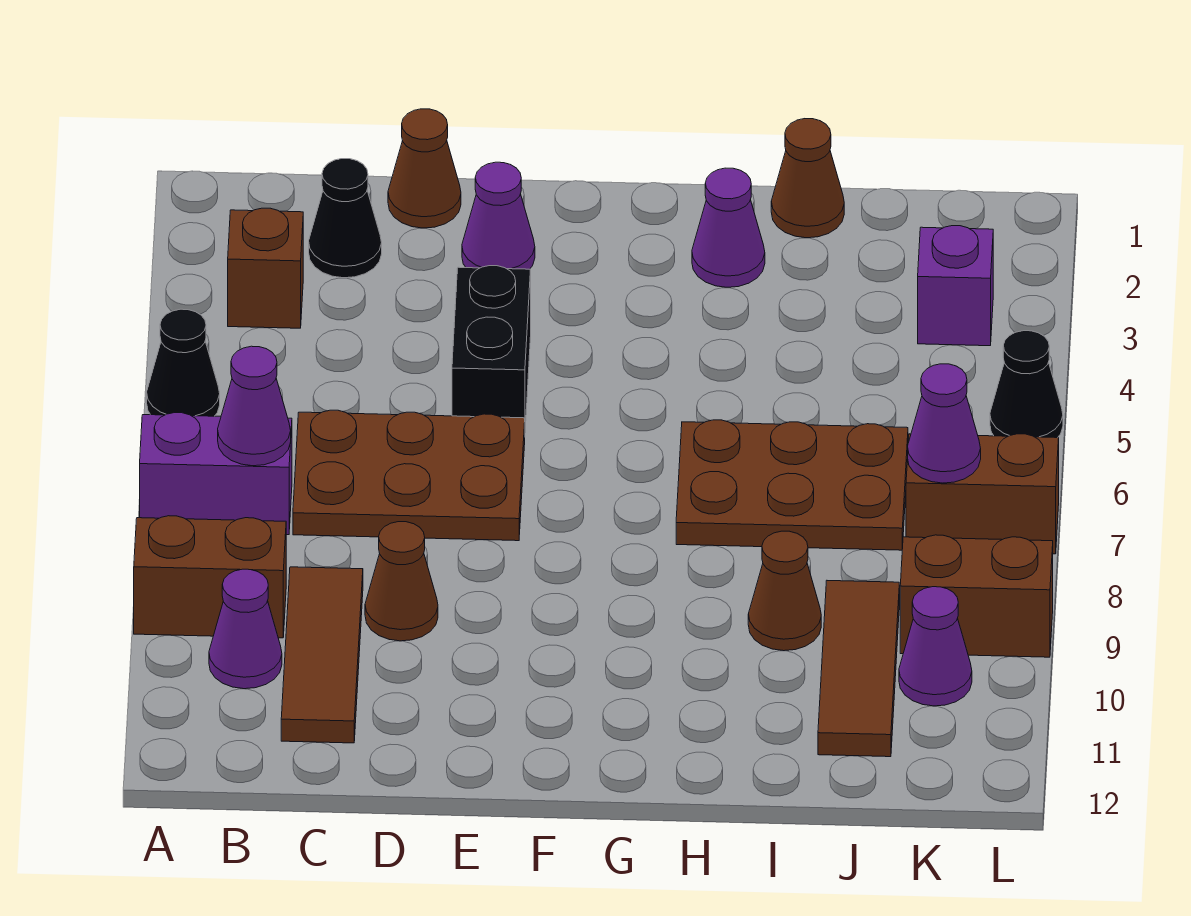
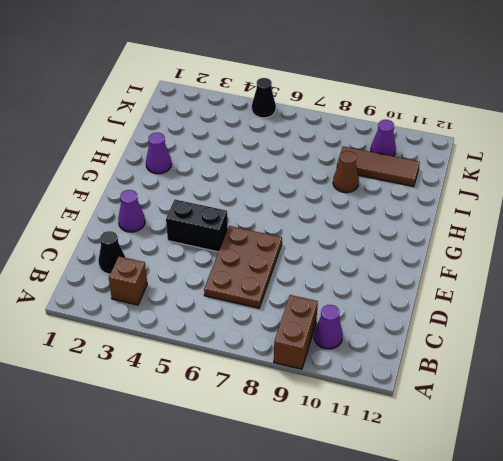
none -> black 1x1 cone [147,309,220,416]
none -> purple 1x2 brick [140,413,292,535]
none -> brown 1x3 tile [281,567,363,743]

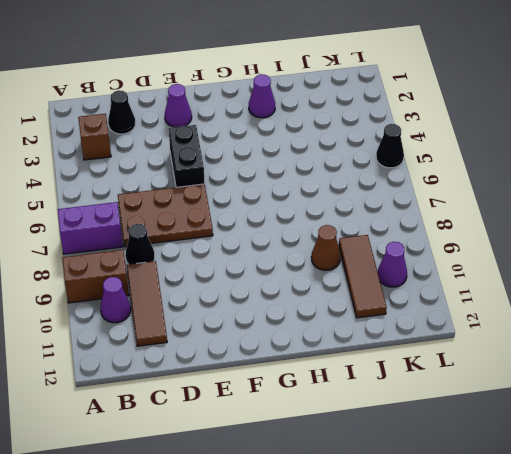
black 1x1 cone [125,224,155,264] -> black 1x1 cone moved to [147,309,220,416]
none -> brown 1x1 cone [388,109,461,228]
none -> brown 1x1 cone [365,522,438,641]
none -> brown 2x3 plate [676,420,908,550]

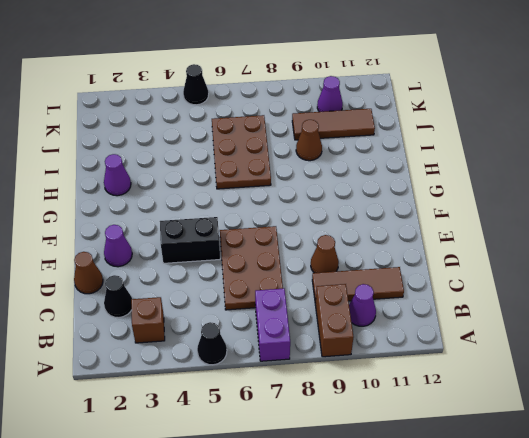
none -> brown 1x1 cone [771,119,844,238]
none -> purple 1x1 brick [918,226,993,346]
none -> brown 1x2 brick [906,434,1059,554]

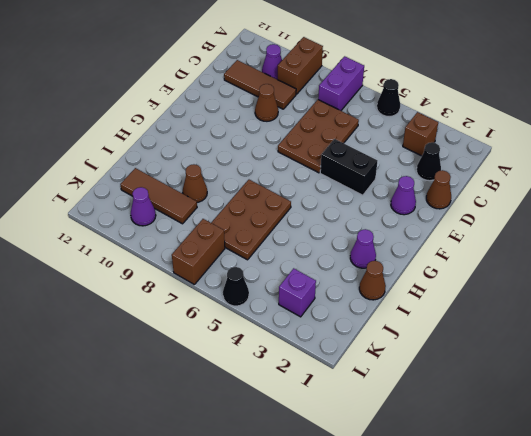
none -> brown 1x2 brick [900,535,1053,657]
none -> purple 1x1 cone [218,346,291,466]
none -> purple 1x1 cone [908,364,981,483]

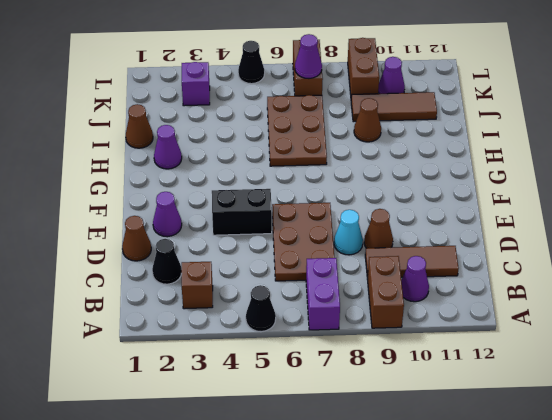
cyan 1x1 cone [334,210,363,255] -> none
none -> purple 1x1 cone [218,346,291,466]

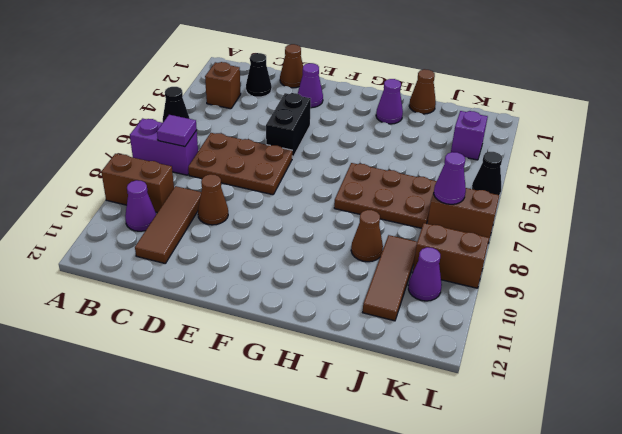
purple 1x1 tile [157,115,197,147] -> purple 1x1 cone [218,346,291,466]

